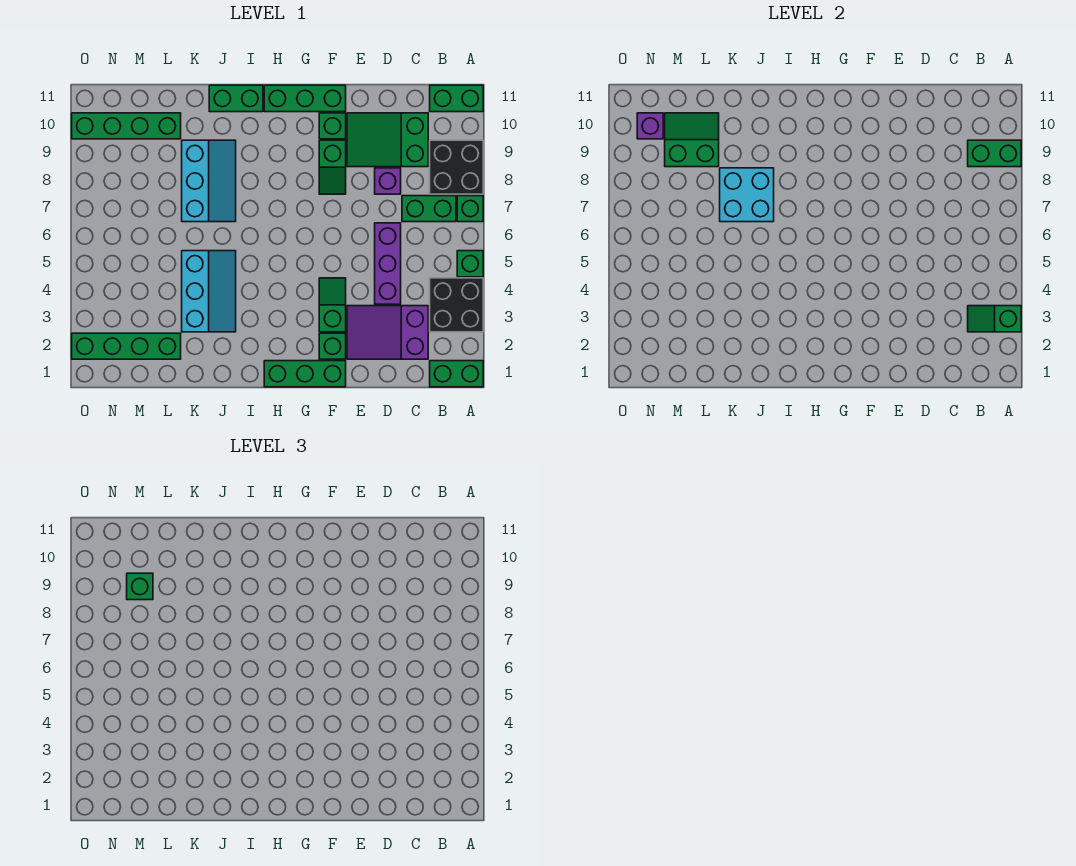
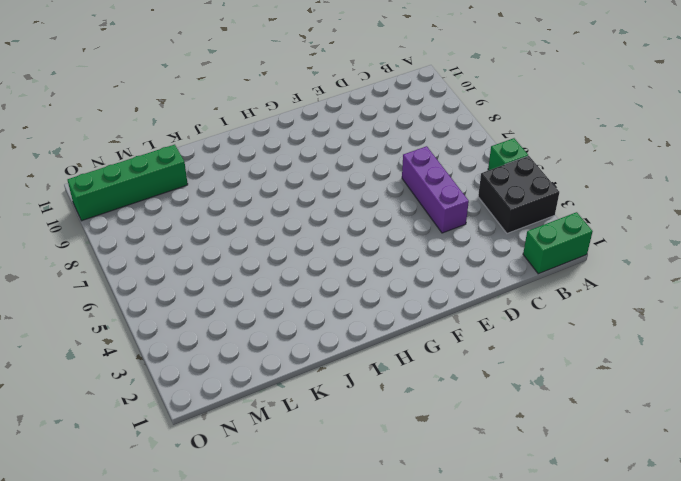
none -> green 1x1 brick [457,196,483,222]
none -> black 2x2 brick [430,140,483,194]
none -> green 1x2 brick [430,85,483,112]

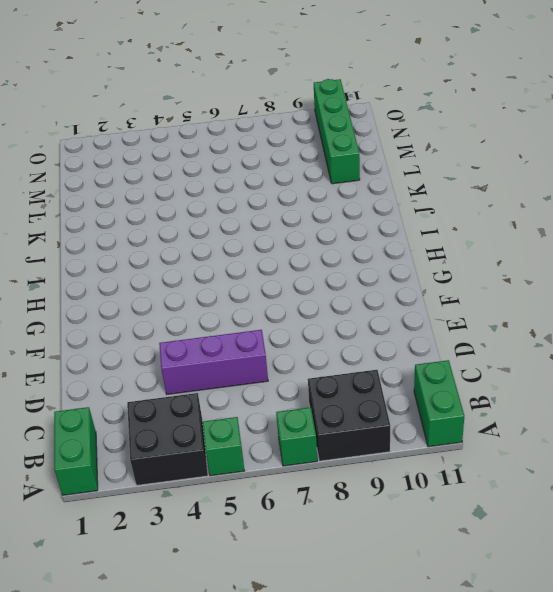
none -> green 1x2 brick [402,196,456,222]
none -> purple 2x3 slope [347,306,428,359]
none -> green 2x3 slope [347,113,428,167]

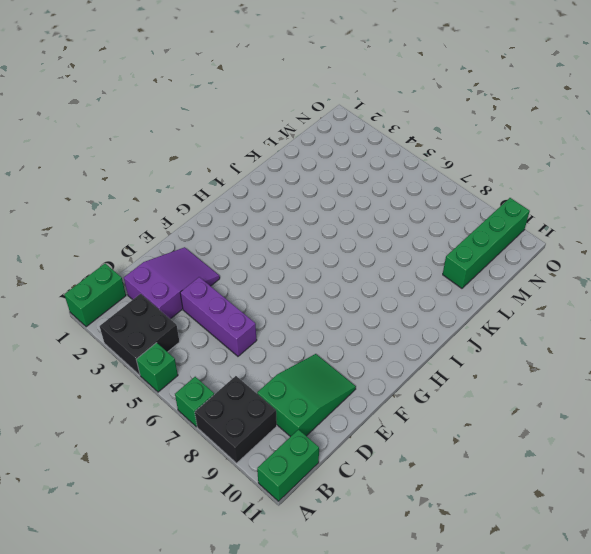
none -> green 1x2 brick [402,196,456,222]
none -> purple 1x1 brick [375,168,401,194]
none -> green 1x3 brick [264,361,346,387]

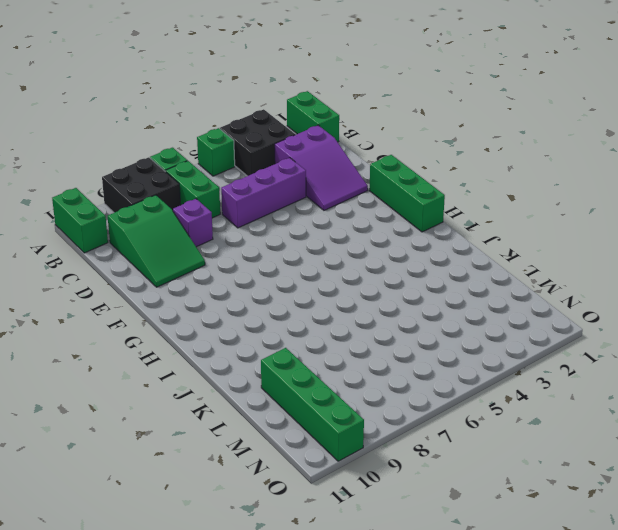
none -> green 1x1 brick [319,333,346,359]
none -> green 1x2 slope [319,278,346,332]
none -> green 1x2 slope [319,140,346,194]

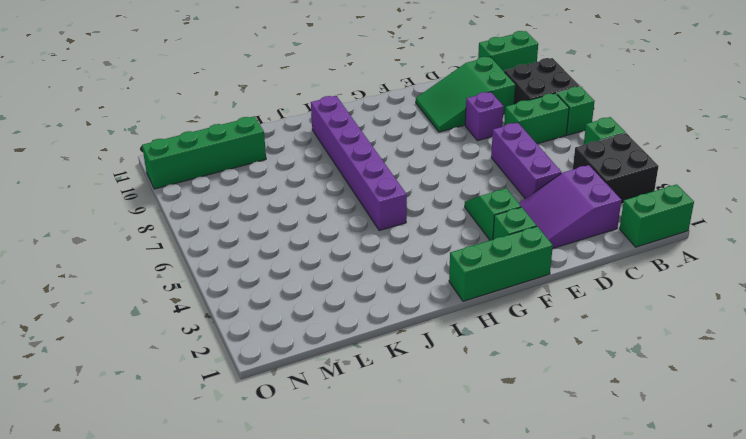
purple 1x6 brick [311,96,407,230] -> none
none -> green 1x2 slope [319,140,346,194]
none -> green 1x1 brick [319,113,346,139]
none -> green 1x3 brick [264,85,346,112]

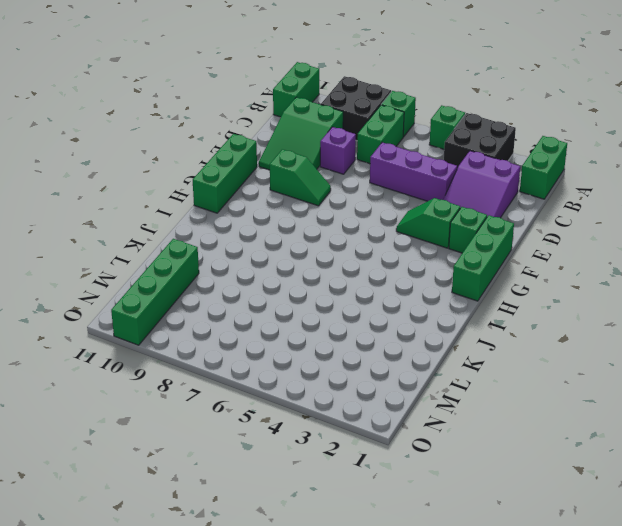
none -> green 1x1 brick [319,113,346,139]
none -> green 1x2 brick [209,85,263,112]
none -> cyan 2x3 slope [182,251,236,332]

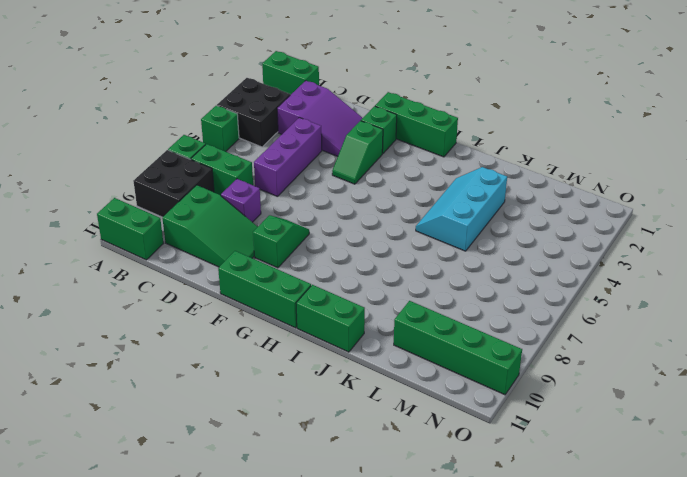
none -> green 1x1 brick [319,113,346,139]
none -> cyan 2x3 slope [182,140,236,222]
none -> green 1x4 brick [72,333,181,359]

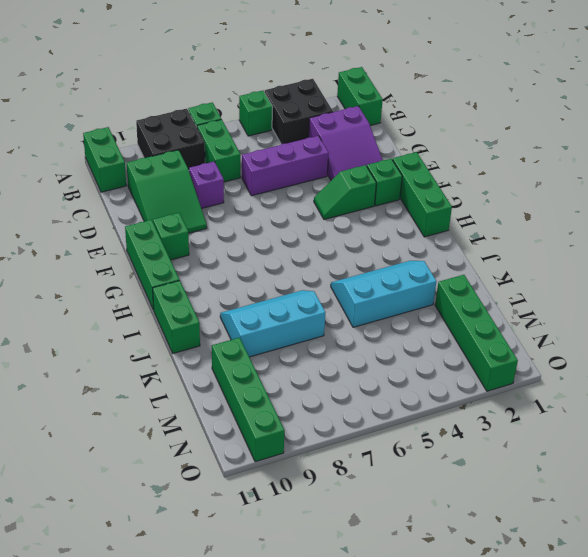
none -> green 1x2 slope [319,140,346,194]
none -> green 1x2 slope [968,306,1021,332]
none -> green 1x2 brick [968,140,1021,167]

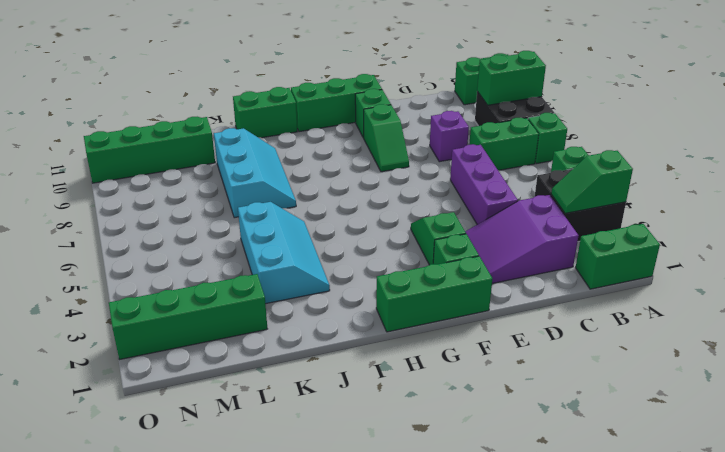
none -> green 2x3 slope [347,113,428,167]
none -> cyan 2x2 brick [720,168,774,222]
none -> green 2x2 slope [665,113,719,167]

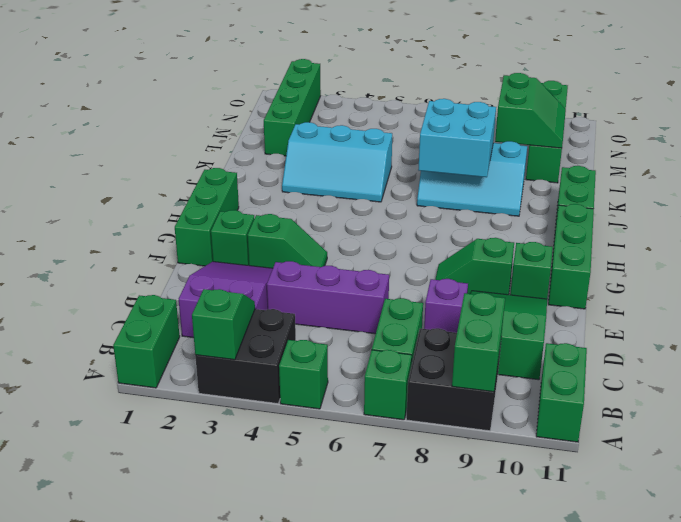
none -> purple 1x1 brick [637,113,663,139]
none -> green 1x1 brick [127,573,153,600]

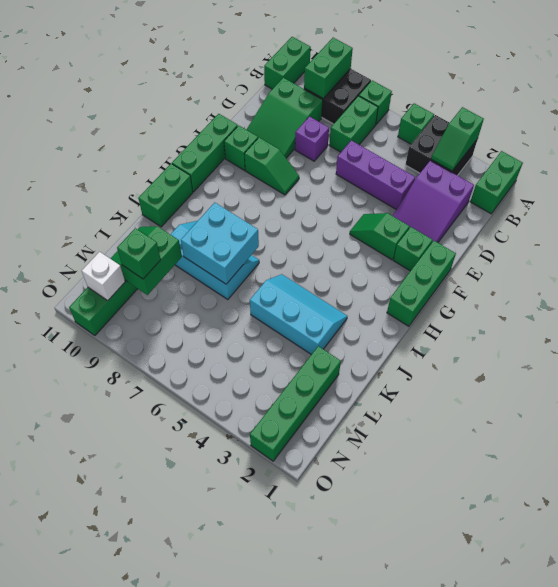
white 1x1 brick [82,252,125,300] -> purple 1x1 brick [637,113,663,139]

